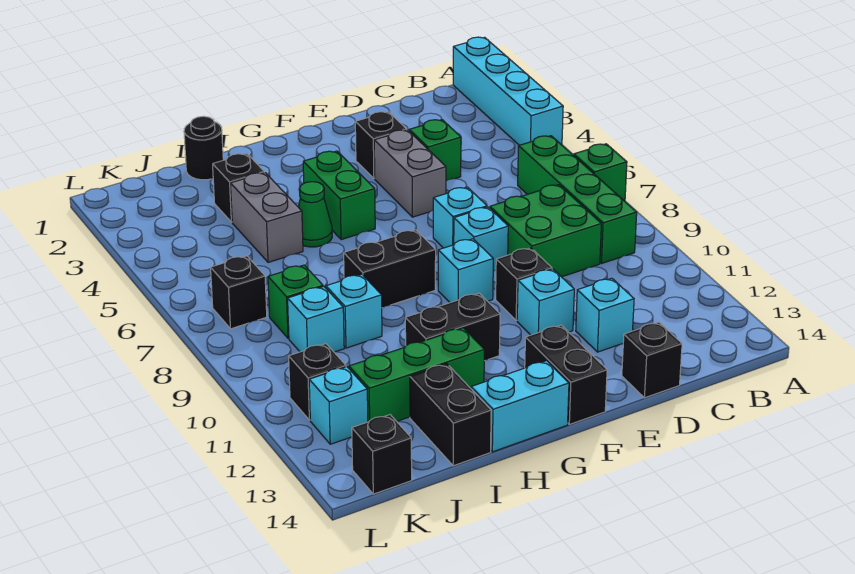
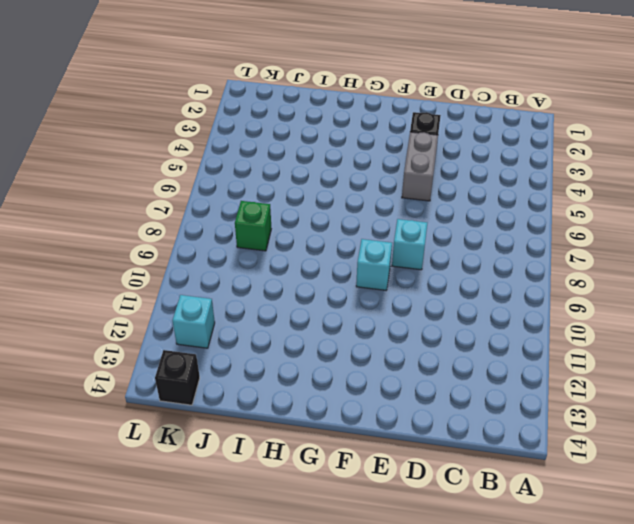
none -> cyan 1x4 brick [453,37,563,145]
none -> green 1x1 brick [574,144,627,201]
none -> green 1x4 brick [518,136,637,263]
none -> green 2x2 brick [490,185,601,277]

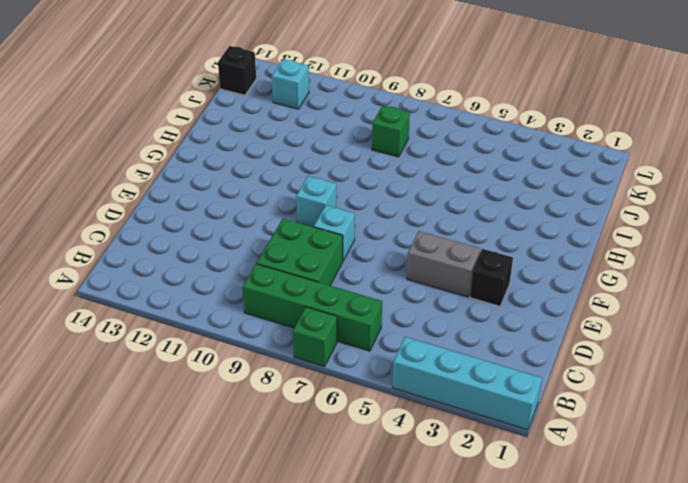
none -> green 1x1 brick [409,120,461,181]
none -> cyan 1x1 brick [576,278,634,352]
none -> black 1x1 brick [622,322,682,398]
none -> cyan 1x1 brick [433,187,487,248]

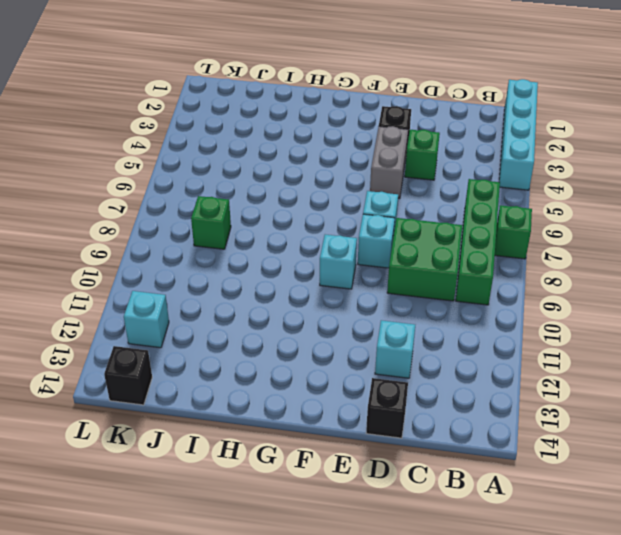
none -> black 1x1 brick [496,248,552,320]
none -> cyan 1x1 brick [517,269,574,335]
none -> black 1x2 brick [525,325,607,424]
none -> green 1x2 brick [303,151,375,240]

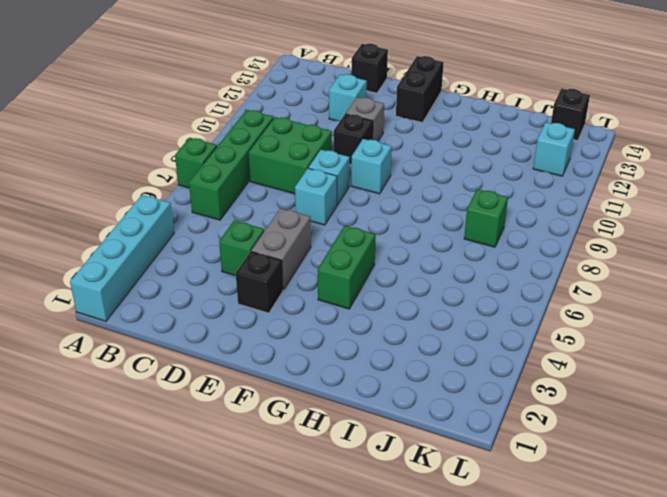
grey 1x1 brick [346,97,384,141] -> cyan 1x1 brick [517,269,574,335]
none -> black 1x2 brick [344,230,436,308]
none -> black 1x2 brick [405,293,500,361]
none -> cyan 1x2 brick [471,361,569,452]
none -> green 1x1 cone [298,182,332,247]

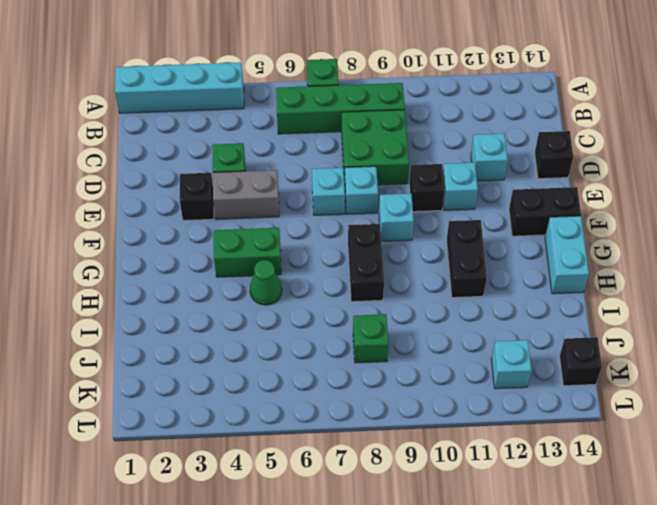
none -> green 1x3 brick [349,328,484,422]
none -> black 1x1 round brick [184,116,223,180]
none -> black 1x1 brick [213,154,264,222]
none -> grey 1x2 brick [230,173,303,262]

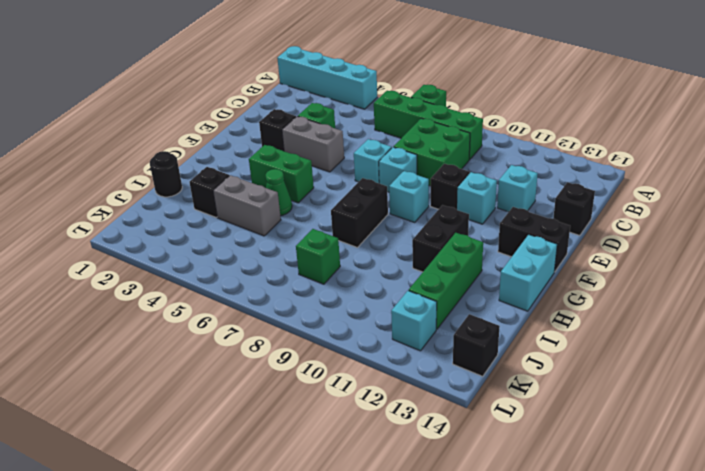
none -> cyan 1x1 brick [326,274,382,348]
none -> black 1x2 brick [410,364,491,466]
none -> cyan 1x1 brick [288,287,344,352]
none -> black 1x1 brick [211,256,267,329]

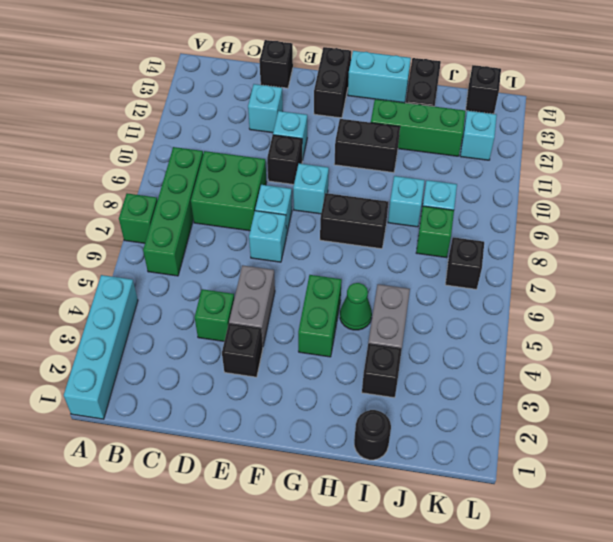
none -> black 1x1 brick [289,344,346,420]

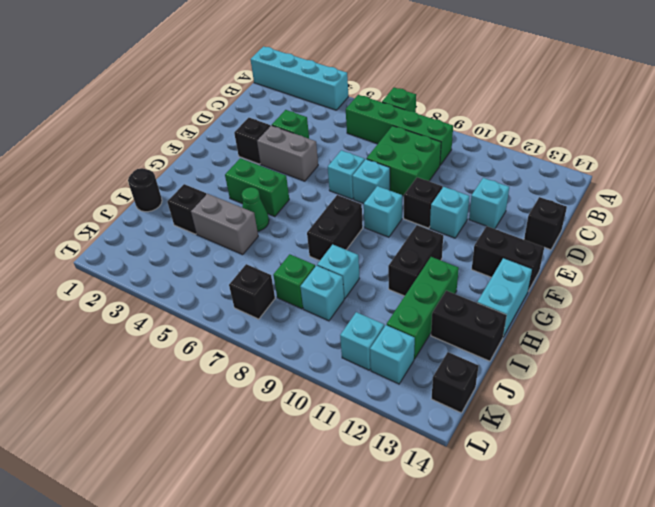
cyan 1x1 brick [340,312,384,370] -> black 1x1 brick [289,344,346,420]

